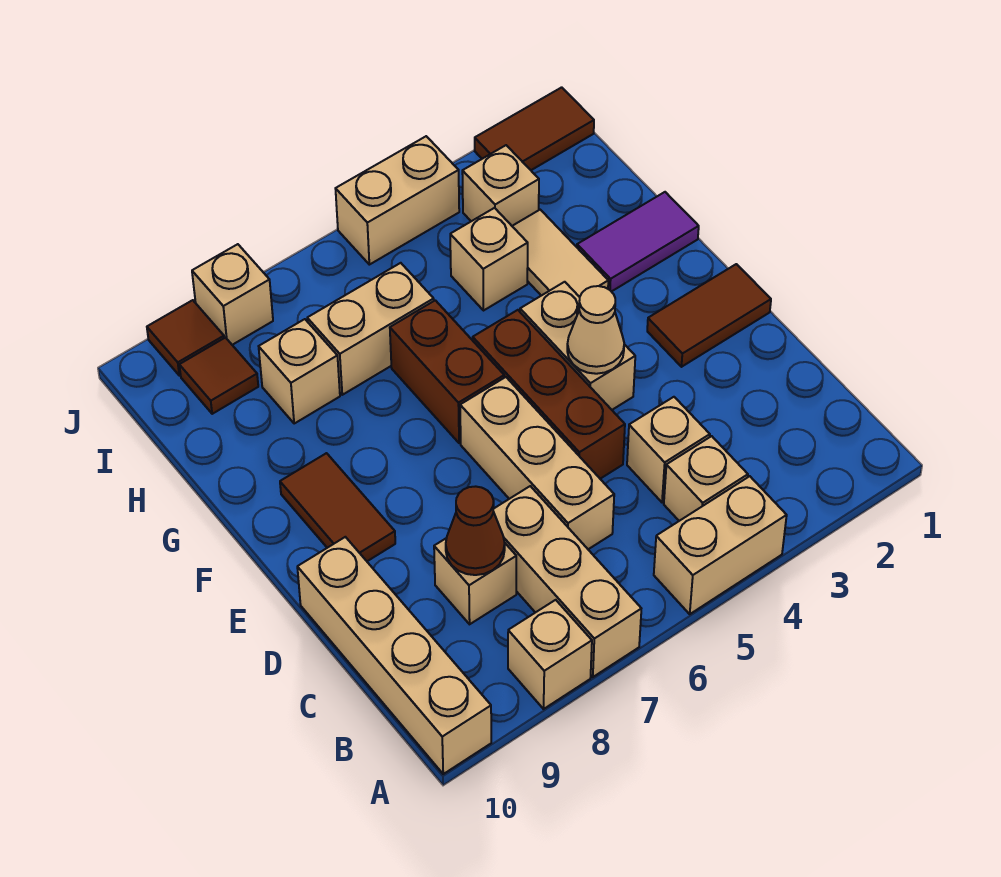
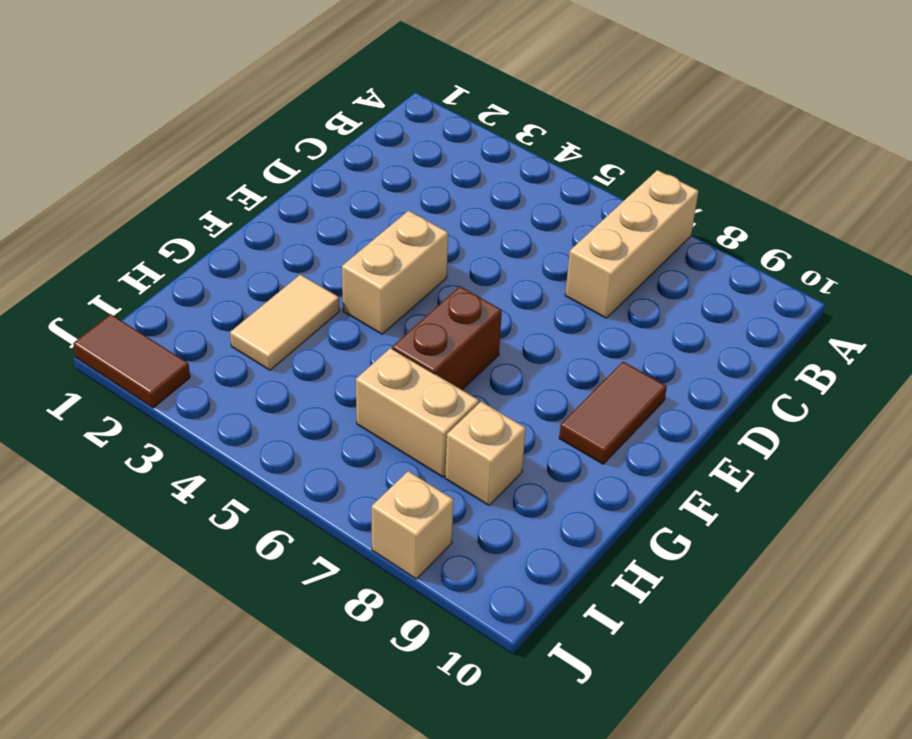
none -> tan 1x2 brick [654,476,787,614]
none -> tan 1x1 brick [508,600,592,709]
none -> tan 1x4 brick [297,537,491,774]

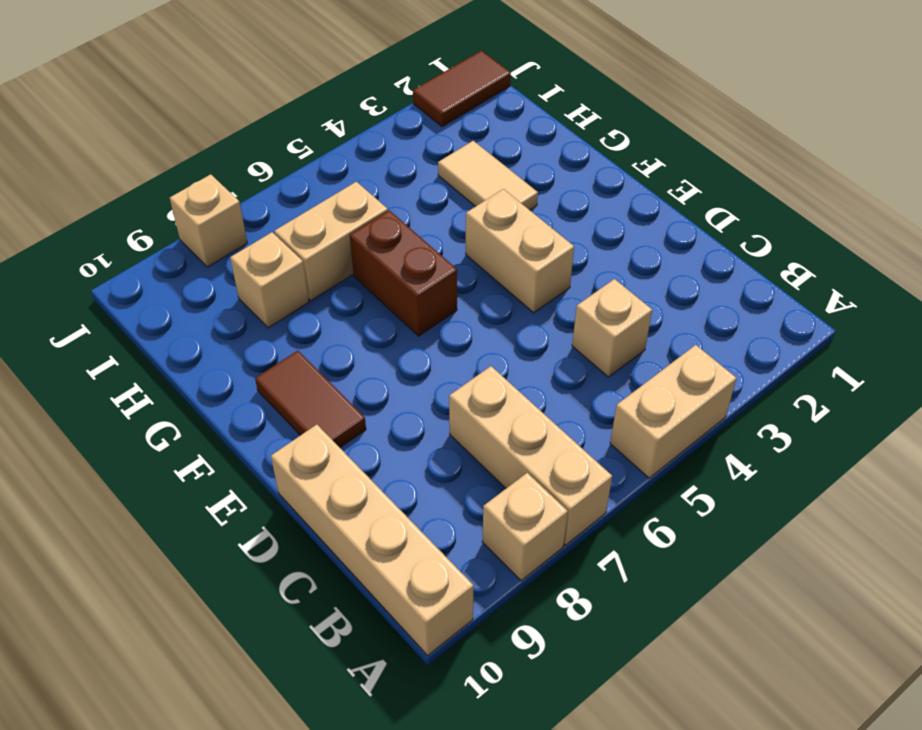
none -> tan 1x1 brick [664,436,748,521]
none -> tan 1x3 brick [460,377,614,549]
none -> tan 1x1 brick [434,538,516,624]

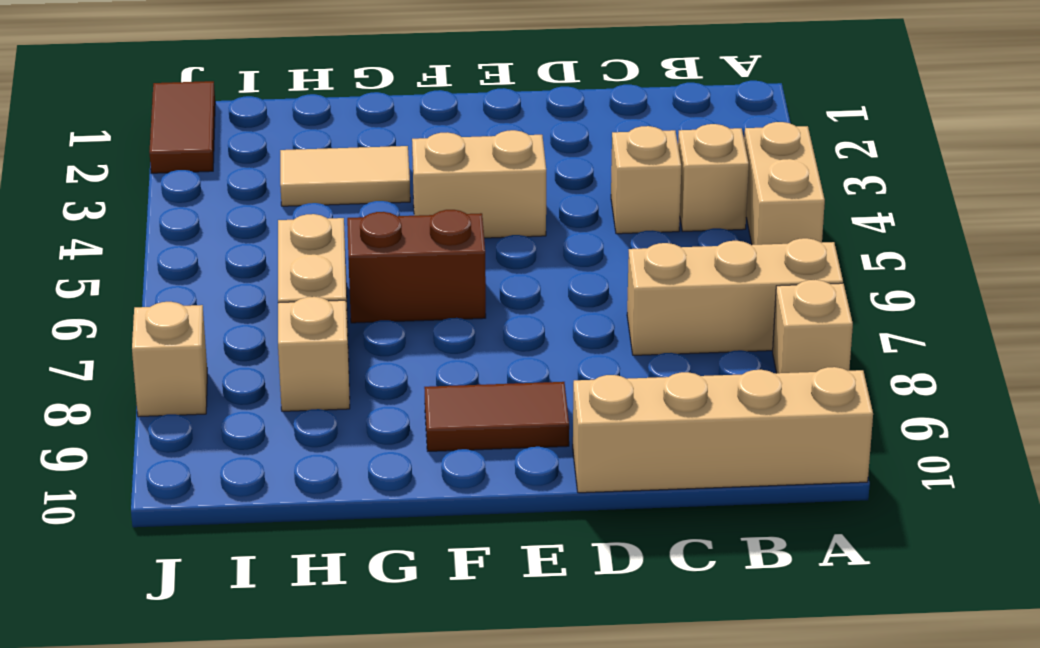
none -> tan 1x3 brick [460,377,614,549]
none -> tan 1x1 brick [434,538,516,624]
none -> brown 1x3 brick [473,310,625,479]

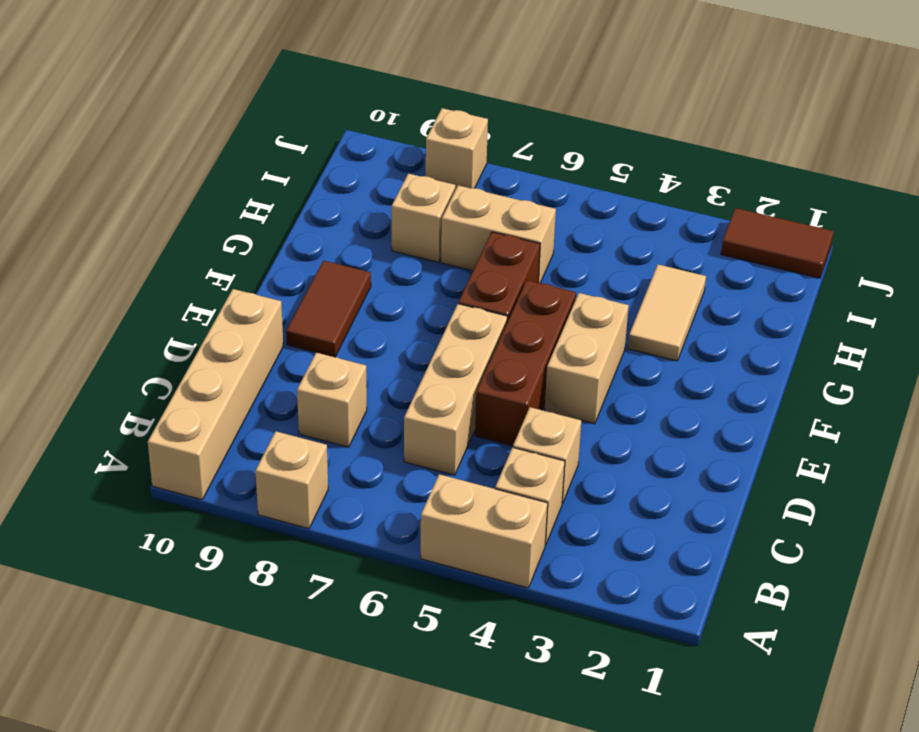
none -> tan 1x3 brick [493,486,641,677]
none -> brown 1x2 tile [647,264,771,367]
none -> purple 1x2 tile [577,192,699,292]

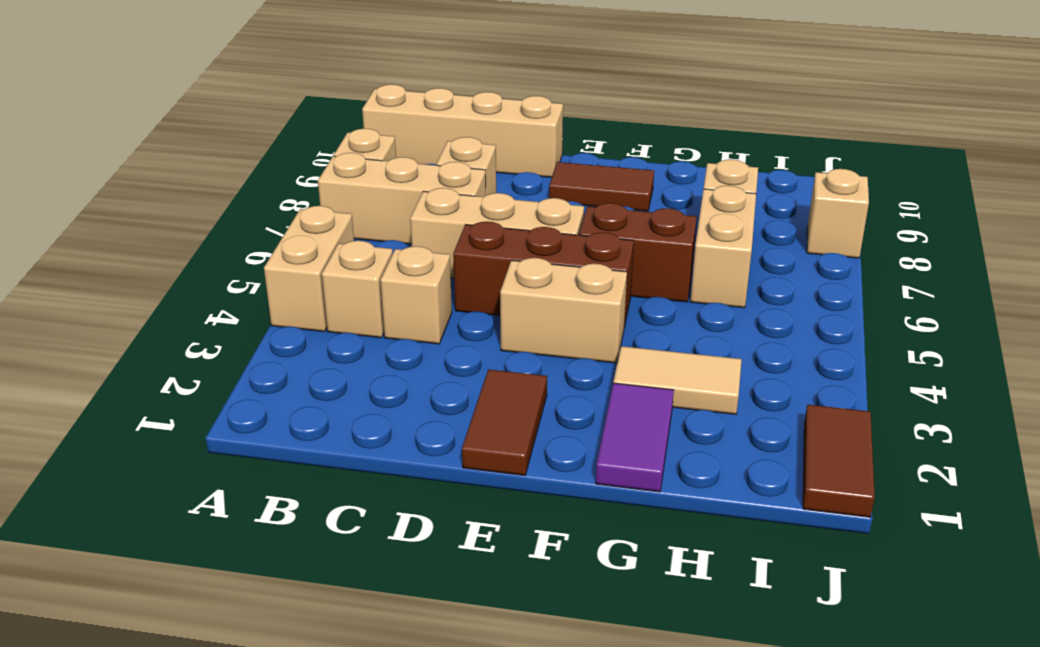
none -> tan 1x1 brick [450,208,528,311]
none -> tan 1x1 brick [462,145,539,226]
none -> brown 1x1 tile [179,338,258,414]

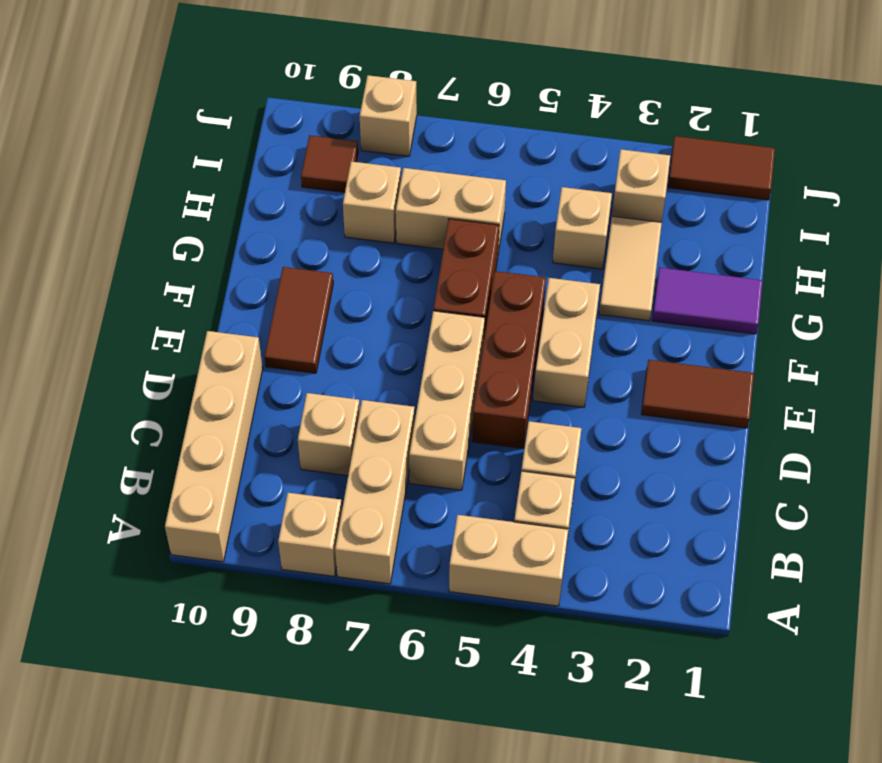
none -> tan 1x2 brick [335,136,459,265]
none -> brown 1x1 tile [147,300,224,376]
none -> brown 1x1 cone [446,486,505,575]

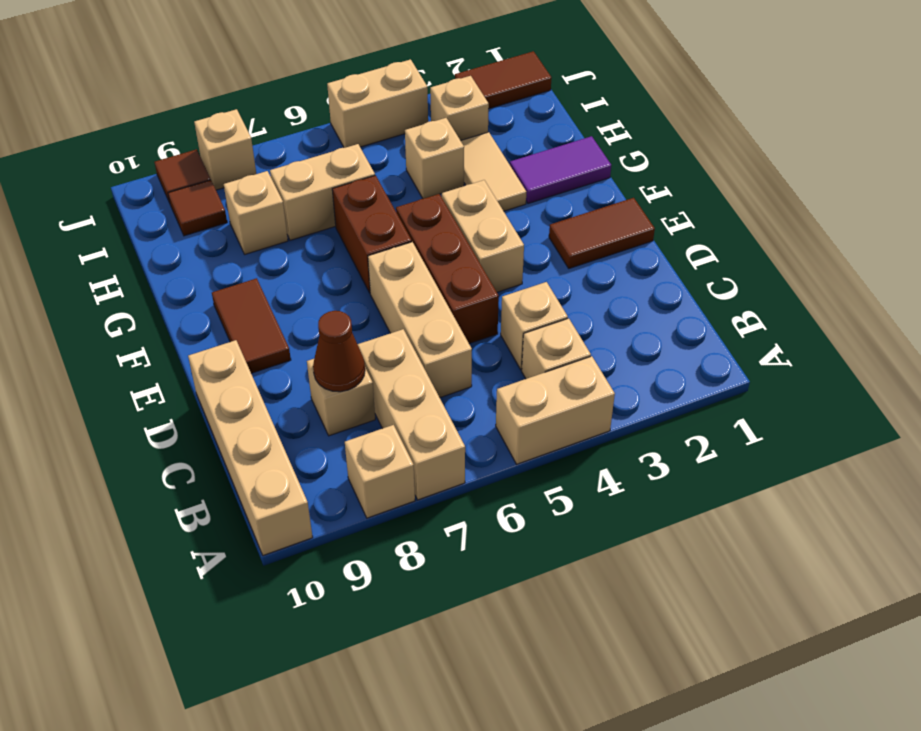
none -> tan 1x1 cone [567,286,624,374]

